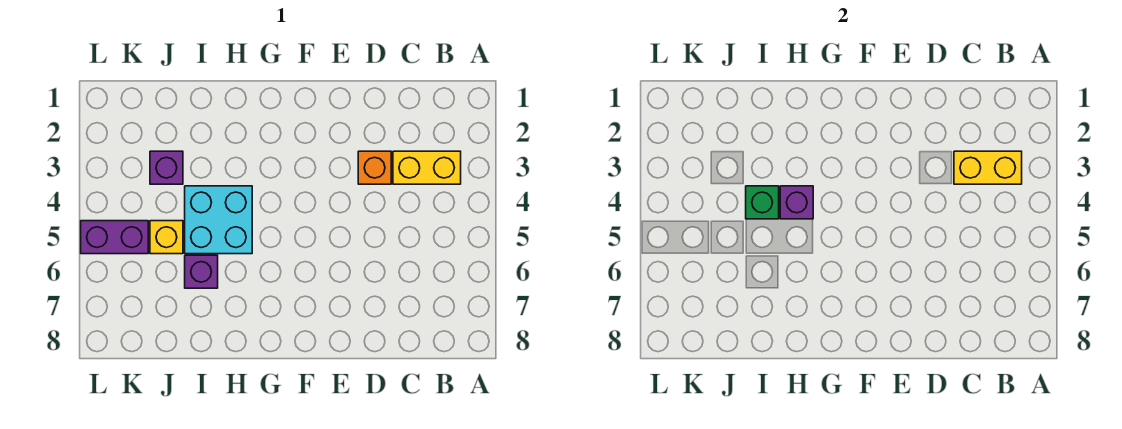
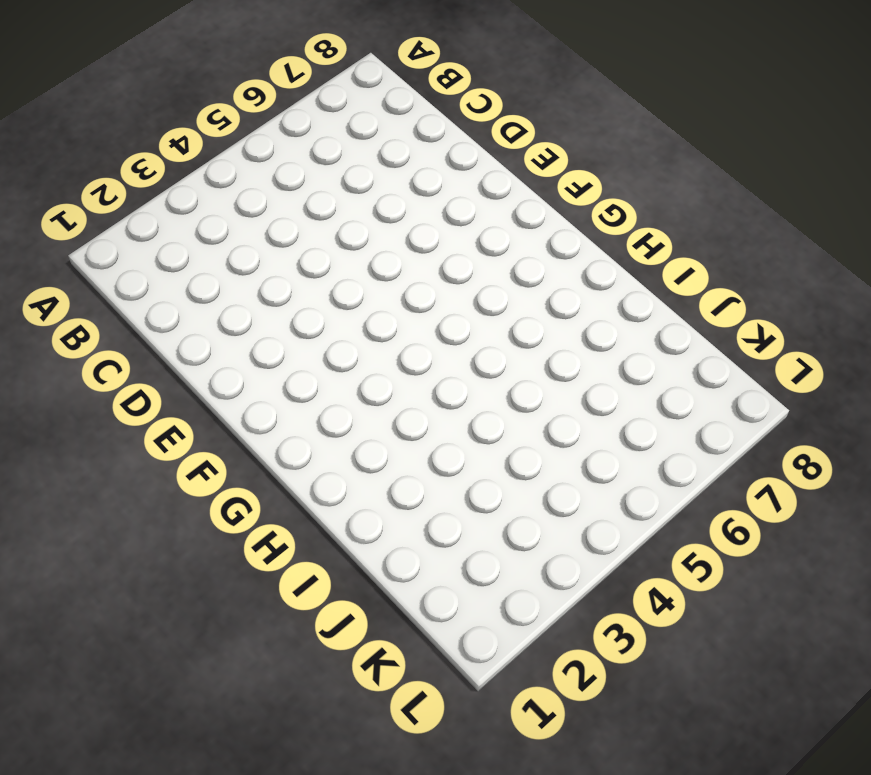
none -> yellow 1x2 brick [393,151,461,184]
none -> orange 1x1 brick [358,151,391,184]

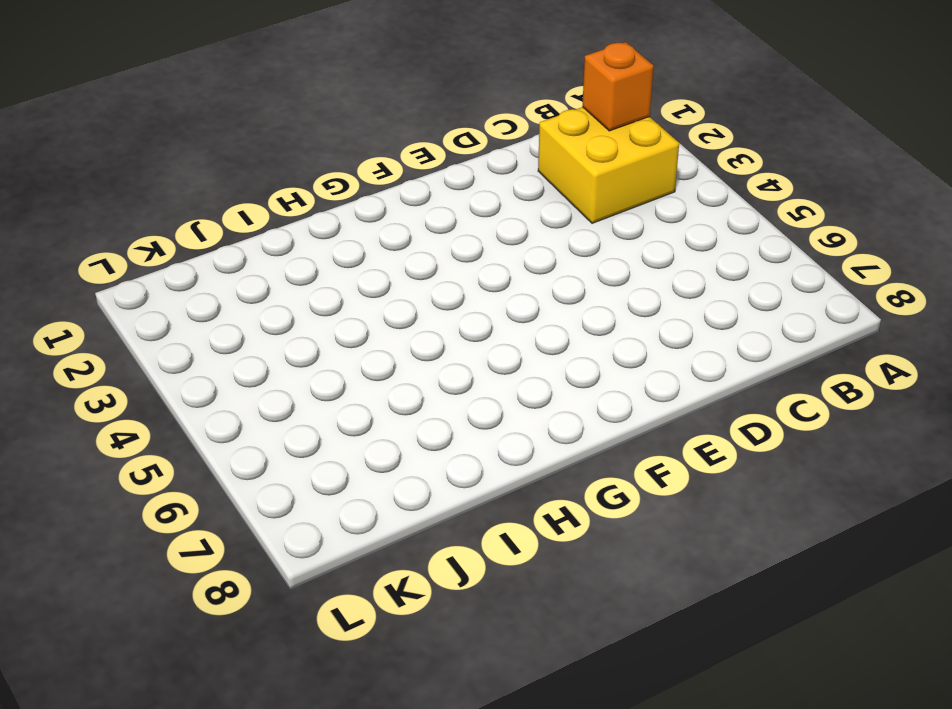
yellow 2x2 brick [538,107,679,223] -> yellow 1x2 brick [393,151,461,184]
orange 1x1 brick [582,42,654,131] -> orange 1x1 brick moved to [358,151,391,184]
none -> cyan 2x2 brick [185,186,252,254]
none -> purple 1x1 brick [185,255,218,288]

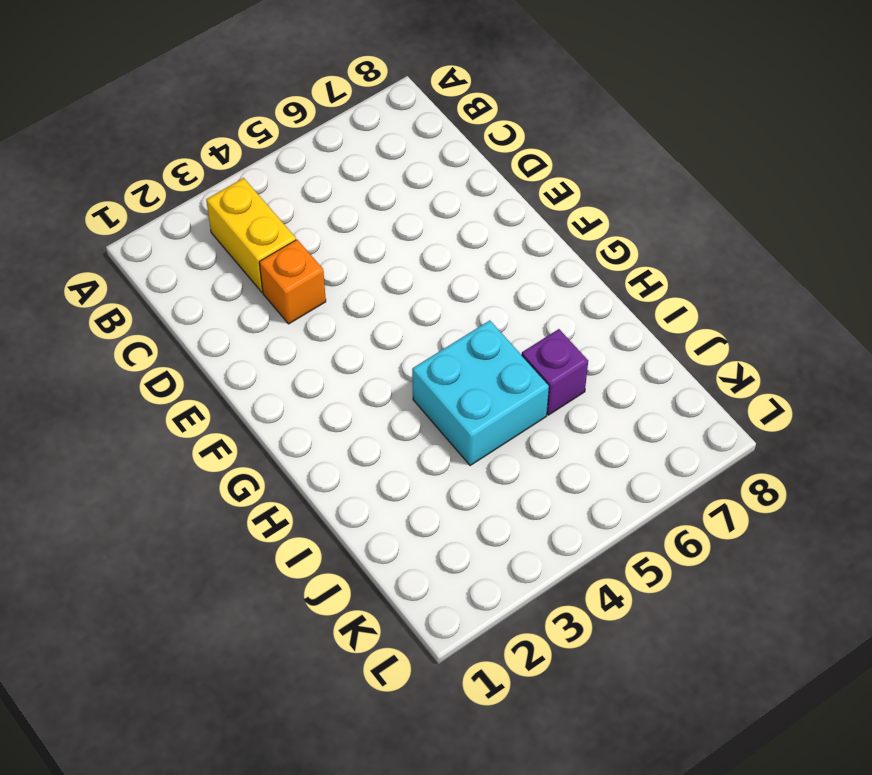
none -> purple 1x1 brick [150,151,183,184]
none -> yellow 1x1 brick [150,221,183,254]

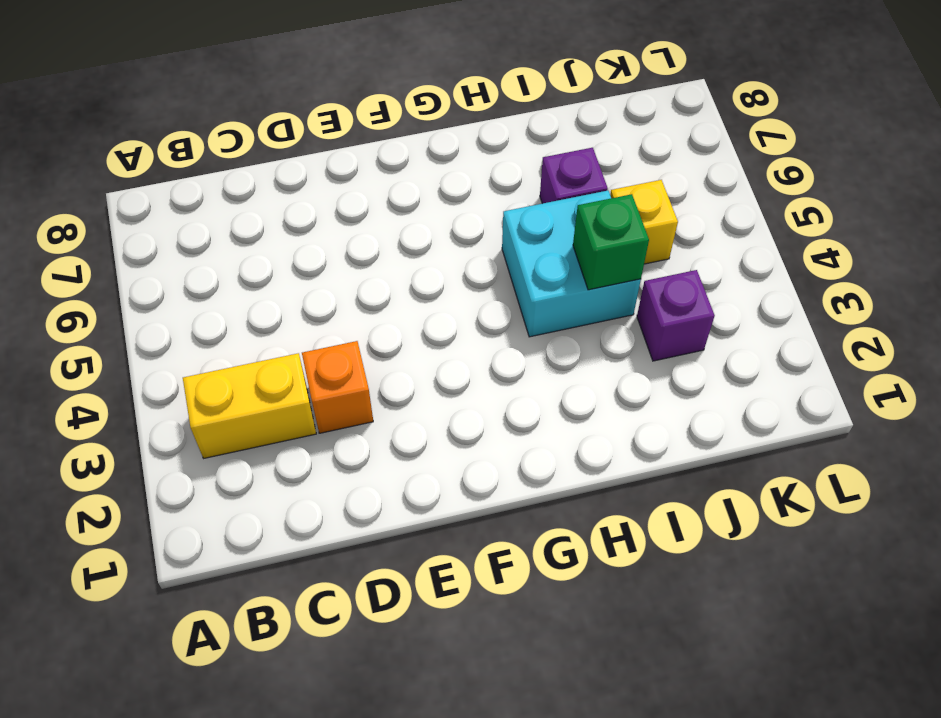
none -> purple 1x2 brick [81,221,148,254]
none -> yellow 1x2 brick [954,151,1022,184]

